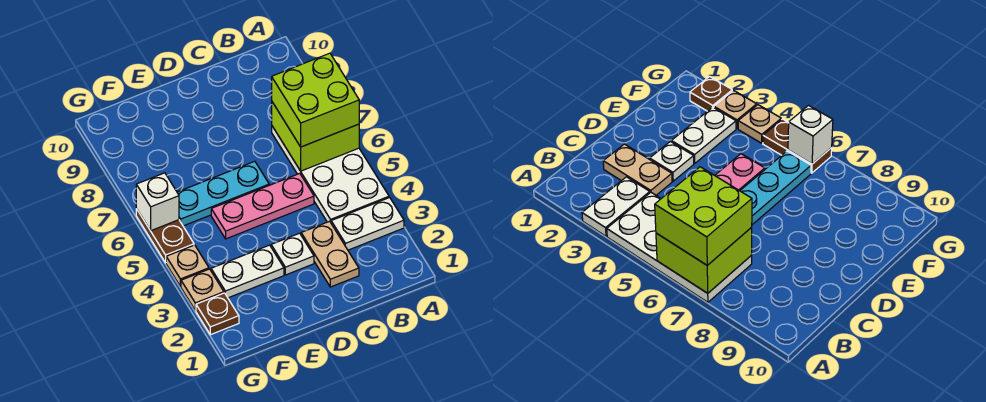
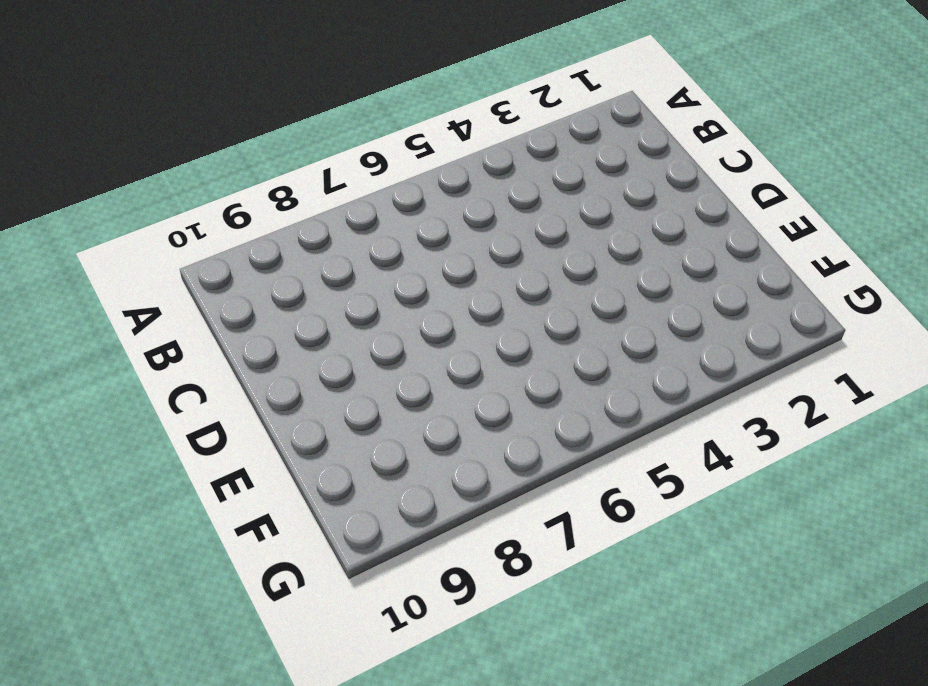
none -> white 1x2 plate [331,198,404,250]
none -> white 2x4 plate [272,126,389,222]
none -> tan 1x2 plate [301,221,359,287]

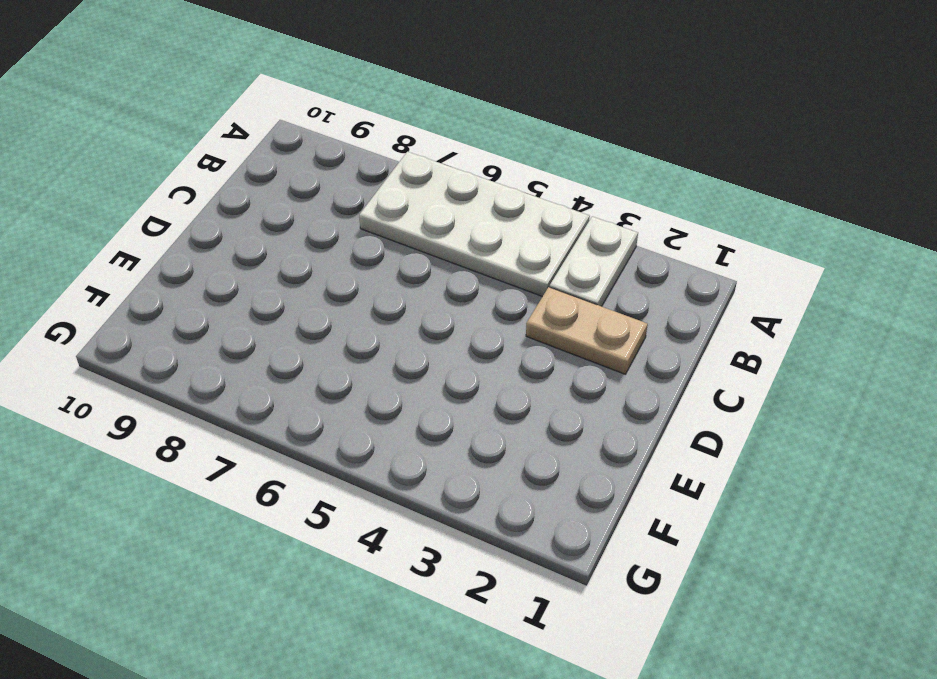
none -> pink 1x3 plate [211,173,314,239]
none -> white 1x1 plate [271,233,314,275]
none -> cyan 1x3 plate [177,161,269,226]

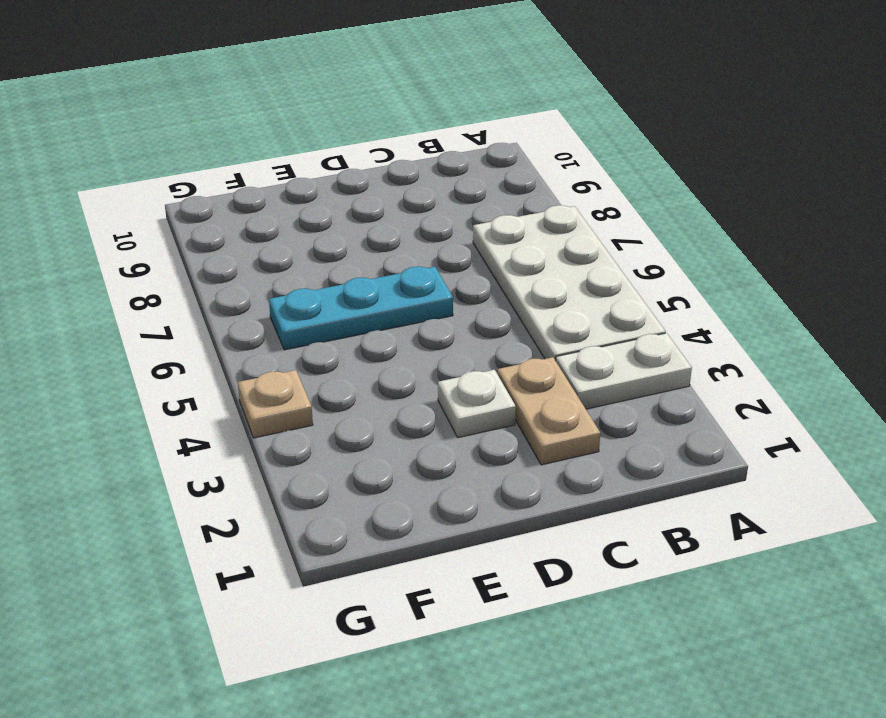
none -> pink 1x3 plate [211,173,314,239]
none -> white 1x2 plate [211,245,284,298]
none -> brown 1x1 plate [196,293,239,335]

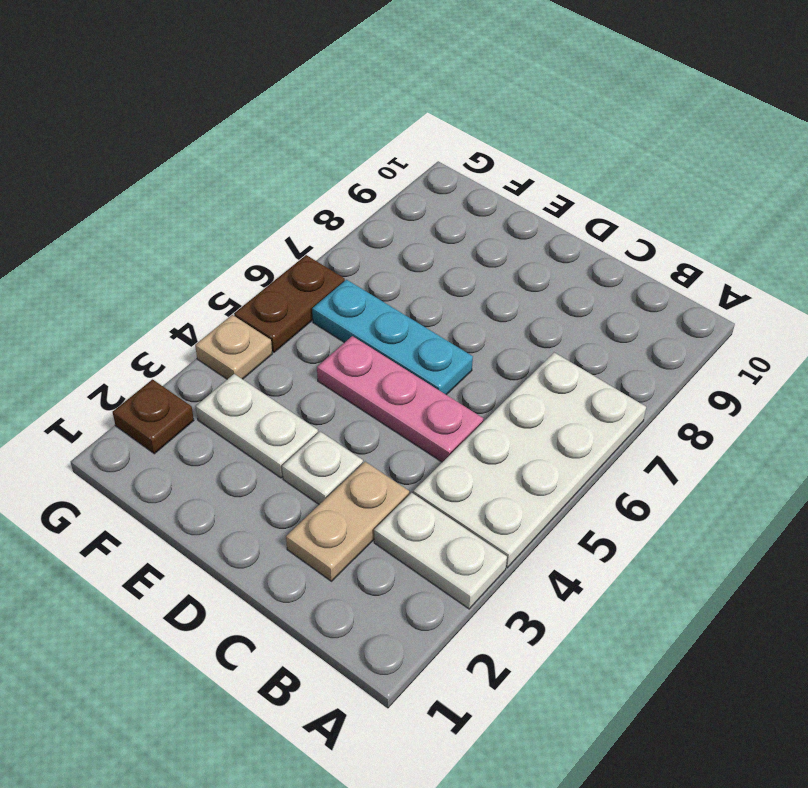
none -> tan 1x1 plate [181,269,224,311]
none -> lime 2x2 brick [272,102,359,171]
none -> white 1x1 brick [136,173,179,231]

